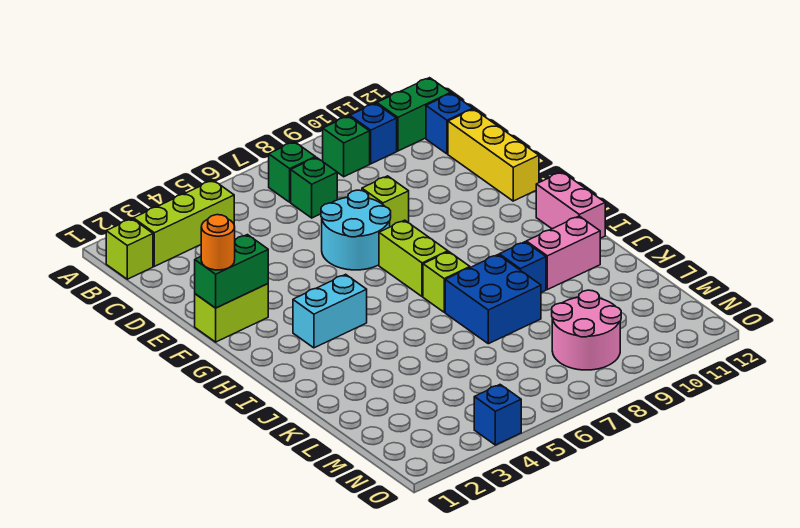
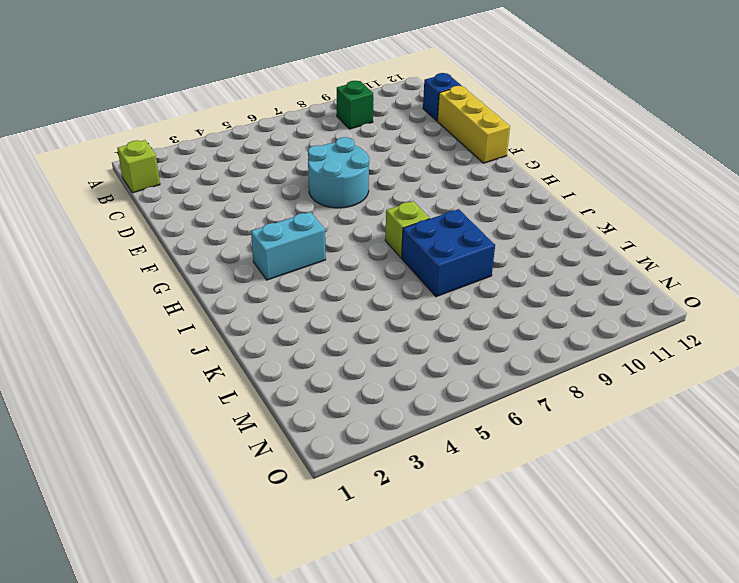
none -> lime 1x3 brick [133,180,234,266]
none -> green 1x1 brick [269,142,315,202]
none -> blue 1x1 brick [350,103,397,164]

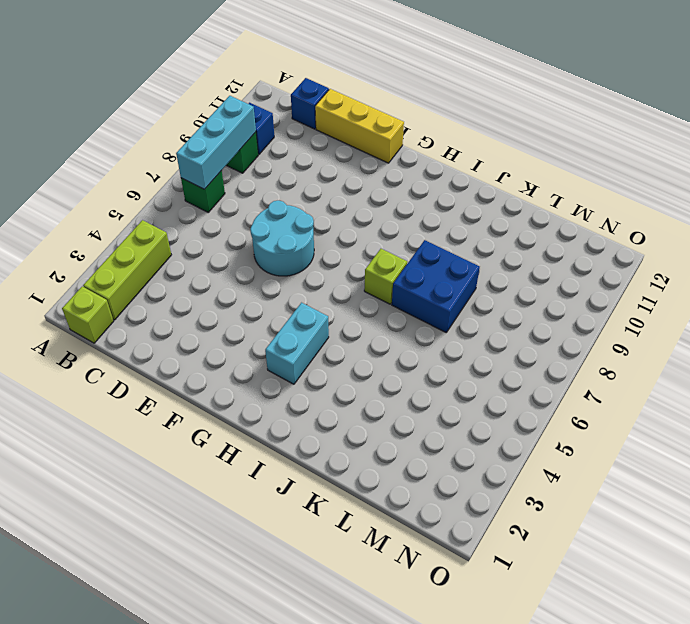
cyan 1x3 brick [176,96,256,189] -> none
none -> green 1x2 brick [377,78,451,151]
none -> green 1x1 brick [291,157,337,218]
none -> lime 1x1 brick [362,176,409,227]

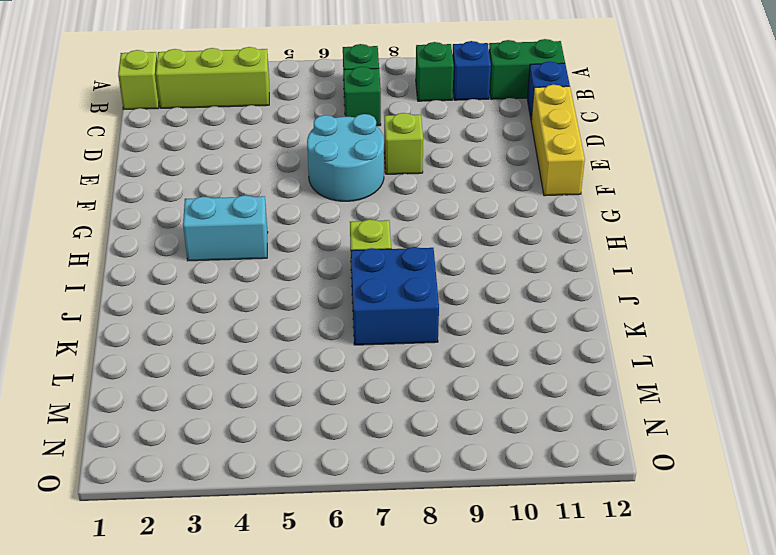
none -> lime 1x2 brick [195,284,268,342]
none -> lime 1x2 brick [379,220,448,297]
none -> pink 1x2 brick [536,172,605,238]

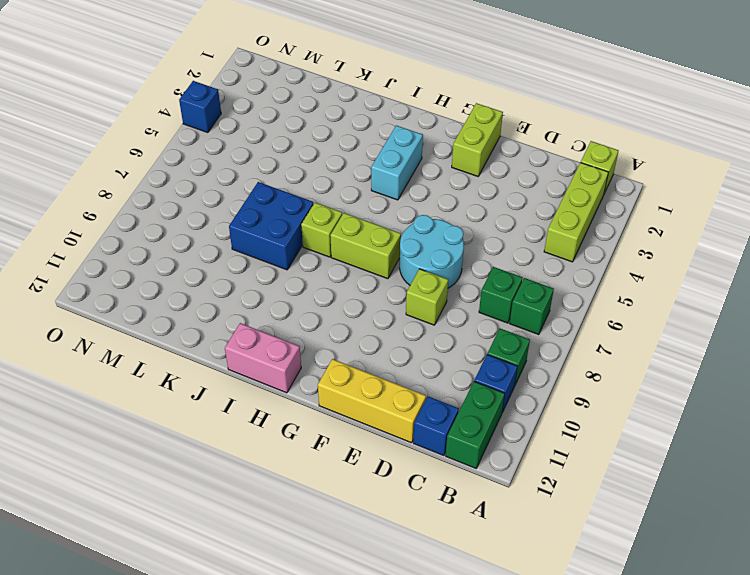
none -> blue 1x1 brick [499,242,546,293]
none -> pink 1x2 brick [526,216,600,290]
none -> pink 2x2 round brick [552,290,621,370]

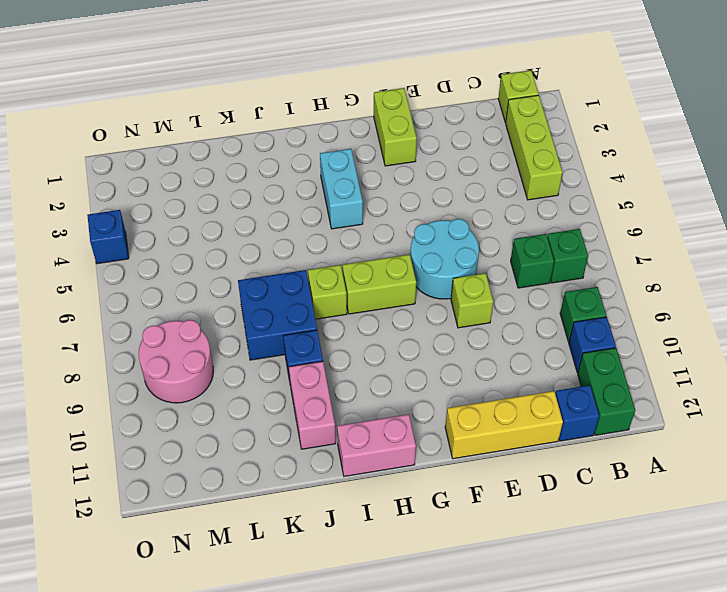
none -> green 1x2 brick [195,235,268,308]
none -> orange 1x1 round brick [201,215,235,270]

